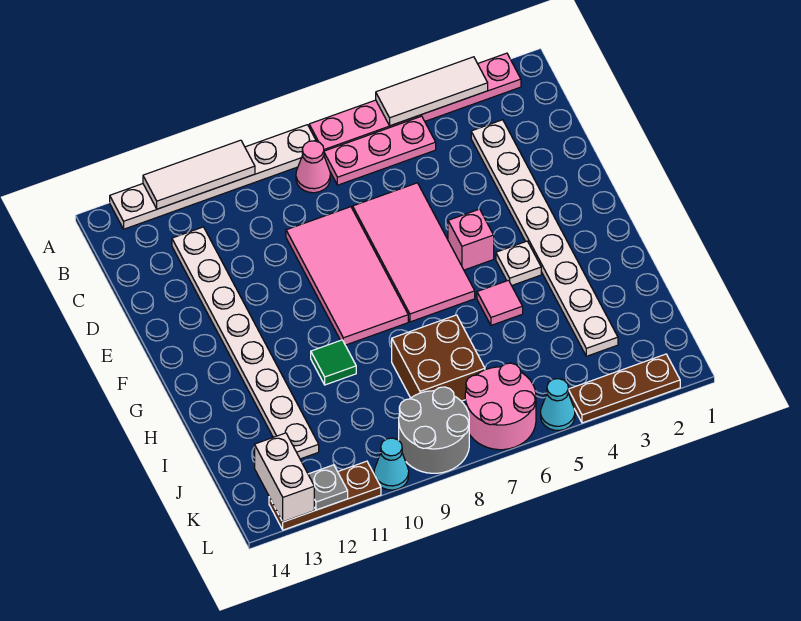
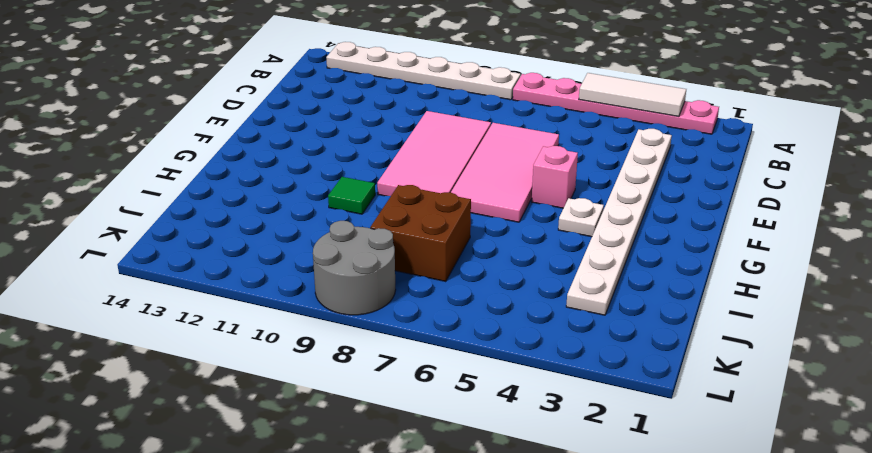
none -> pink 1x3 plate [324,116,436,185]
none -> pink 1x1 cone [296,141,330,193]
none -> white 1x8 plate [172,227,319,459]

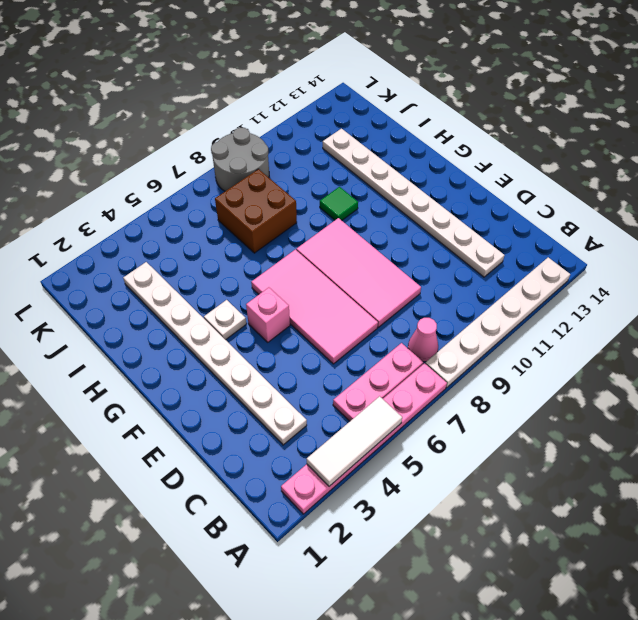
none -> pink 1x1 tile [477,280,523,325]
none -> pink 2x2 round brick [465,363,536,450]
none -> brown 1x3 plate [568,354,680,423]

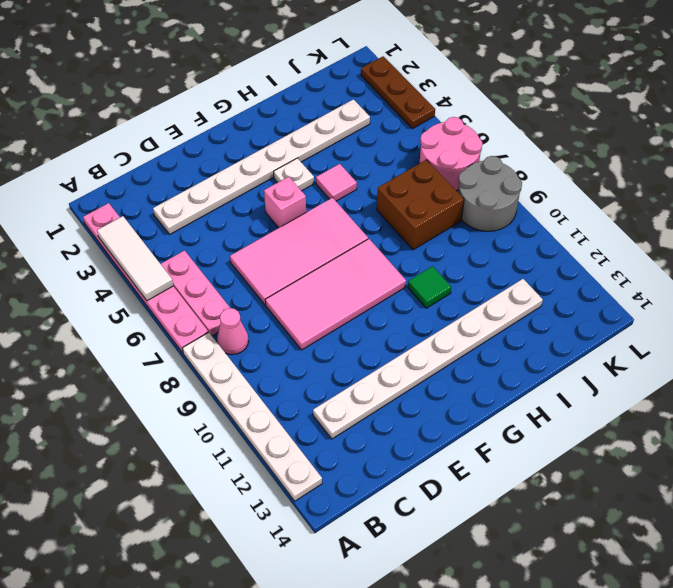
none -> cyan 1x1 cone [541,379,575,430]
none -> cyan 1x1 cone [374,438,409,490]
none -> brown 1x3 plate [269,461,381,530]

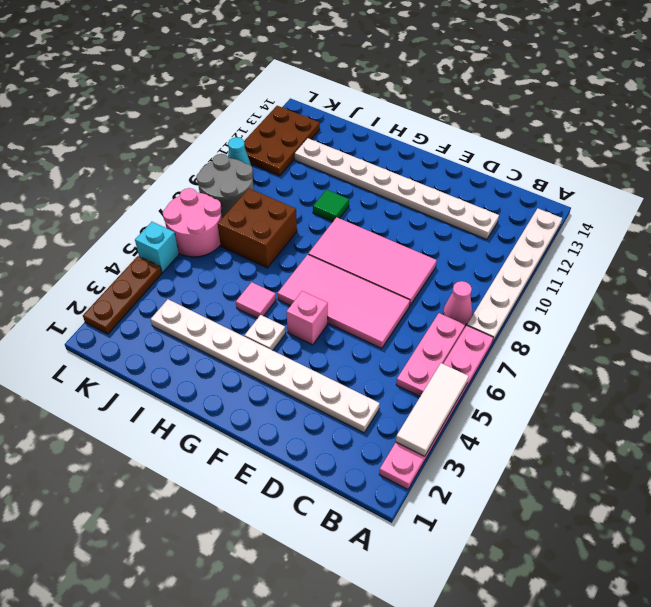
brown 2x3 plate [244,106,320,176] -> brown 1x3 plate [269,461,381,530]
cyan 1x1 brick [135,222,179,273] -> cyan 1x1 cone [541,379,575,430]
none -> white 1x3 tile [143,140,255,209]
none -> white 1x2 brick [255,433,314,522]
none -> grey 1x1 plate [308,465,348,510]

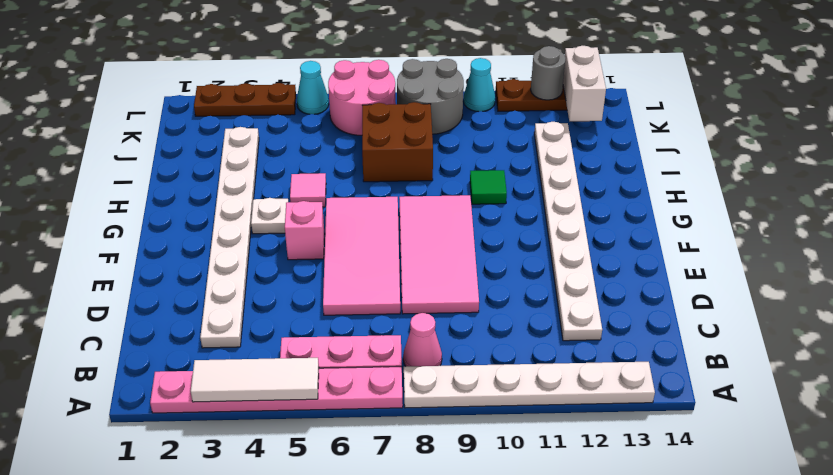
grey 1x1 round brick [531,46,566,100] -> grey 1x1 plate [308,465,348,510]
none -> white 1x3 tile [143,140,255,209]

